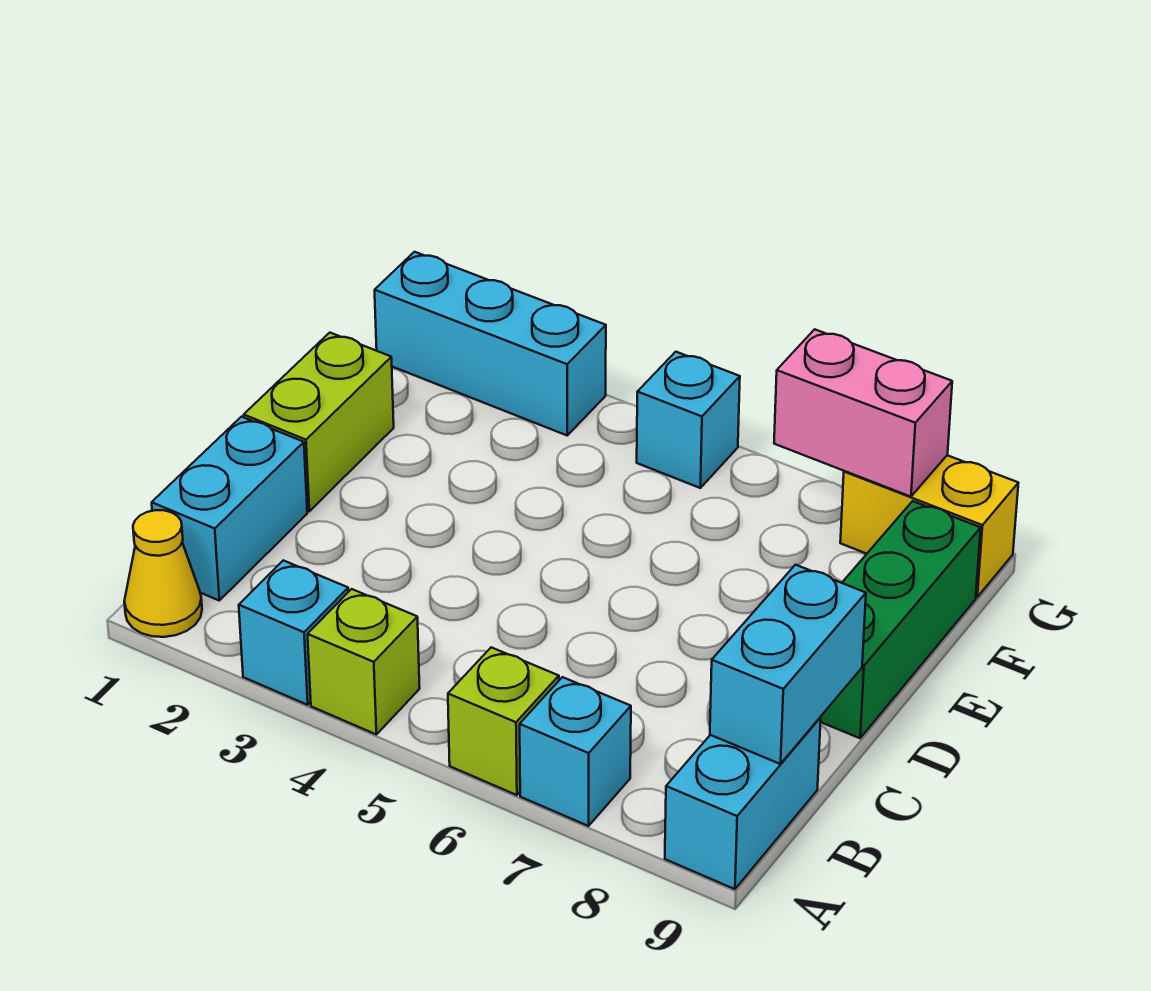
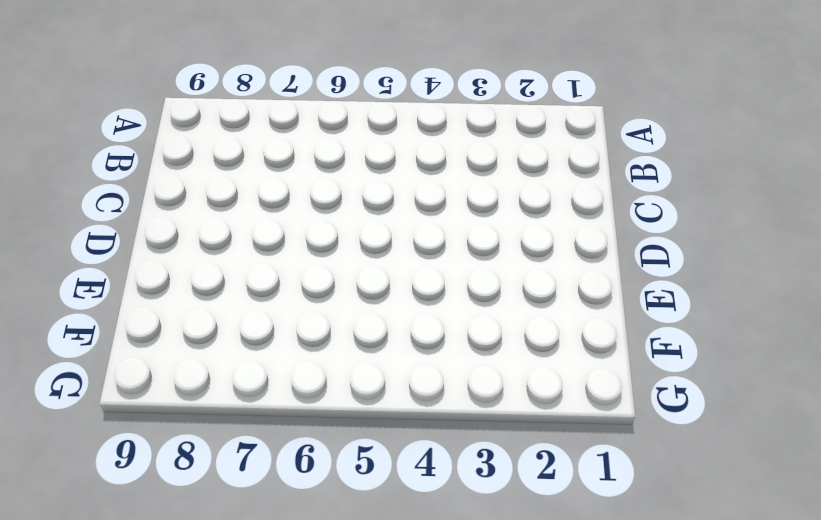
none -> yellow 1x1 cone [124,510,202,637]
none -> cyan 1x1 brick [239,560,348,705]
none -> lime 1x1 brick [308,589,420,734]

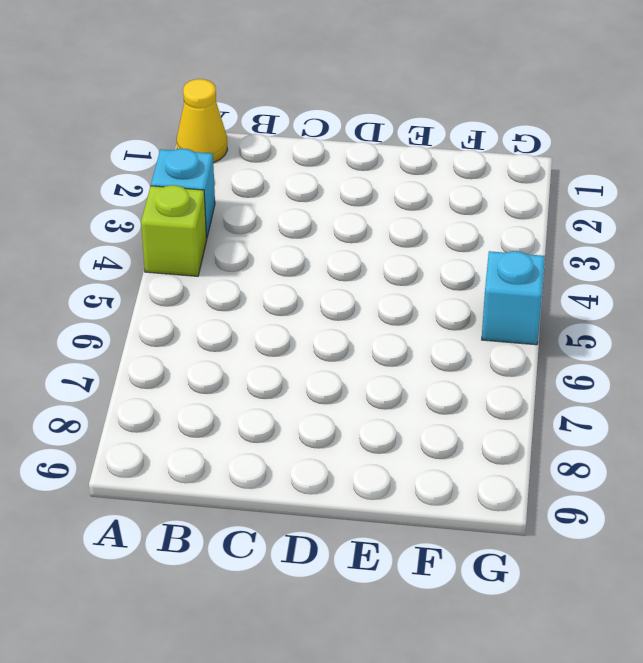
none -> lime 1x1 brick [448,647,559,795]
none -> cyan 1x1 brick [520,677,631,826]
none -> cyan 1x2 brick [665,718,821,889]

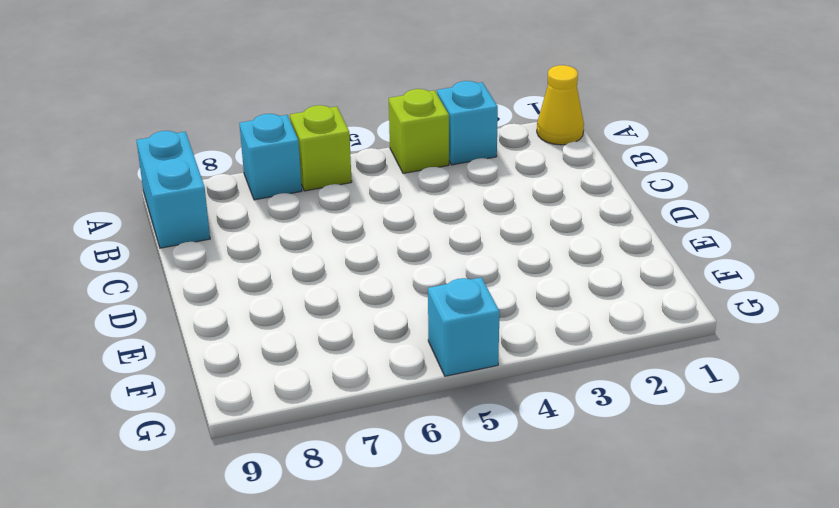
none -> cyan 1x2 brick [152,417,307,600]
none -> lime 1x2 brick [244,333,394,511]
none -> green 1x3 brick [820,501,981,738]

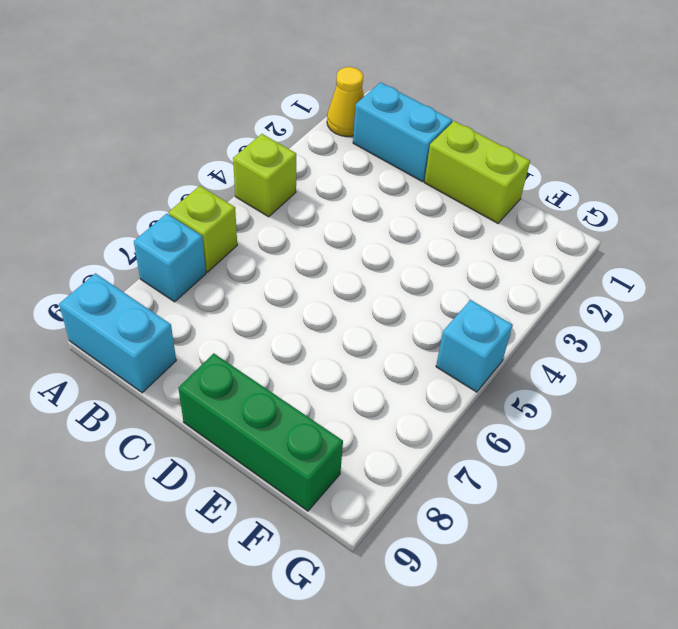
none -> cyan 1x1 brick [239,560,348,705]
none -> cyan 1x3 brick [375,252,606,435]
none -> yellow 1x2 brick [840,455,1018,597]

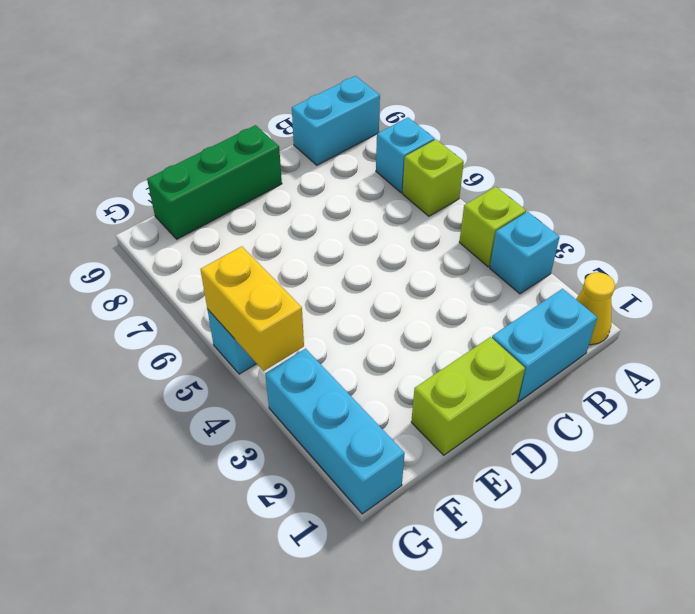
yellow 1x2 brick [200,246,304,371] -> yellow 1x2 brick moved to [840,455,1018,597]
none -> cyan 1x2 brick [710,565,866,764]
none -> pink 1x2 brick [774,329,952,497]

